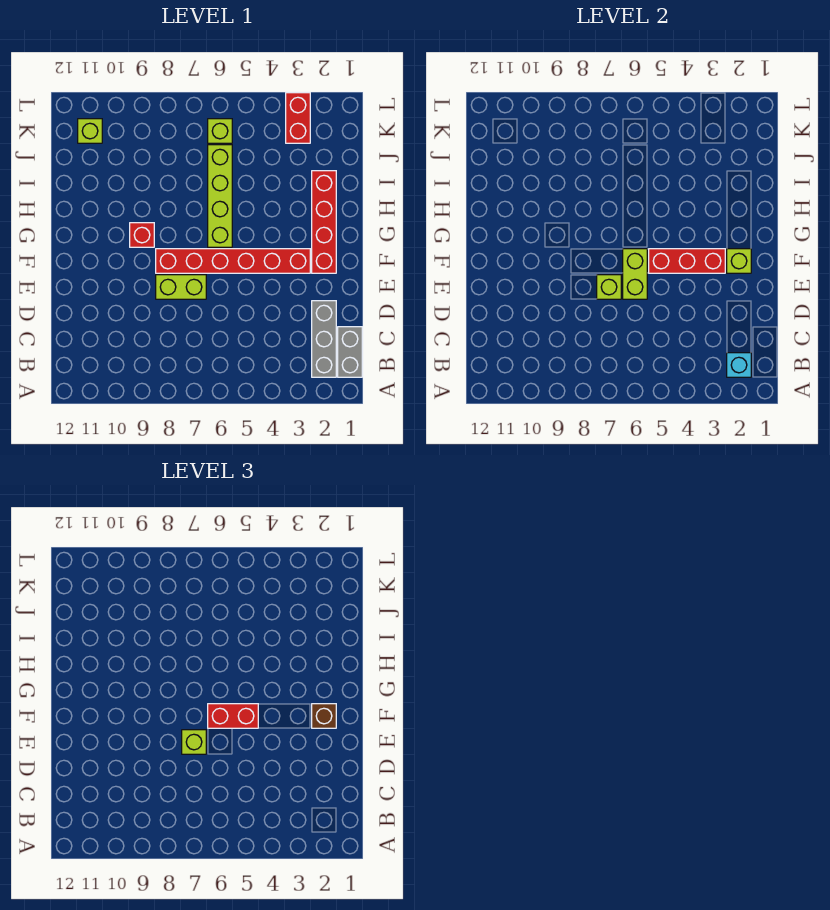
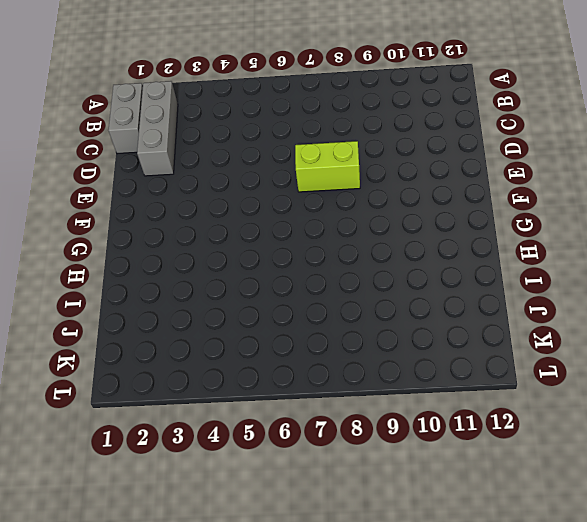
none -> red 1x4 brick [312,171,336,273]
none -> red 1x6 brick [156,249,310,273]
none -> lime 1x4 brick [208,145,232,247]

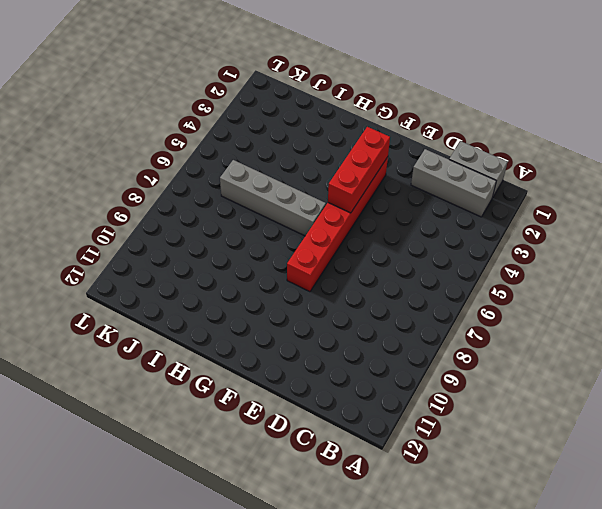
grey 1x4 brick [220,160,326,236] -> lime 1x4 brick [208,145,232,247]
none -> lime 1x2 brick [156,275,206,299]
none -> red 1x4 brick [312,171,336,273]
none -> red 1x1 brick [130,223,154,247]

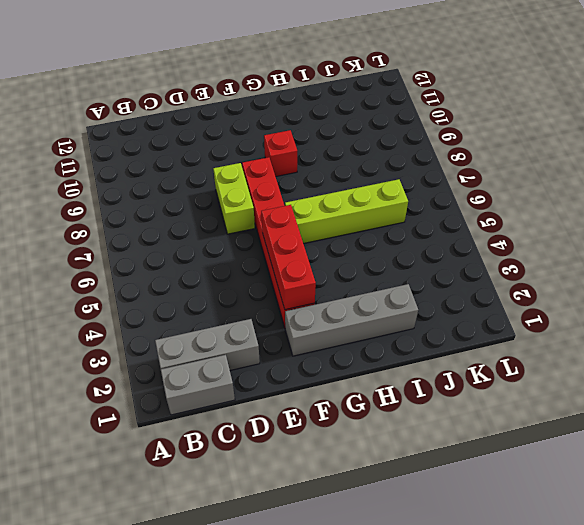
grey 1x4 brick [285,284,418,356] -> red 1x4 brick [312,171,336,273]
none -> red 1x2 brick [286,93,310,143]
none -> lime 1x1 brick [208,119,232,143]
none -> lime 1x1 brick [78,119,102,143]

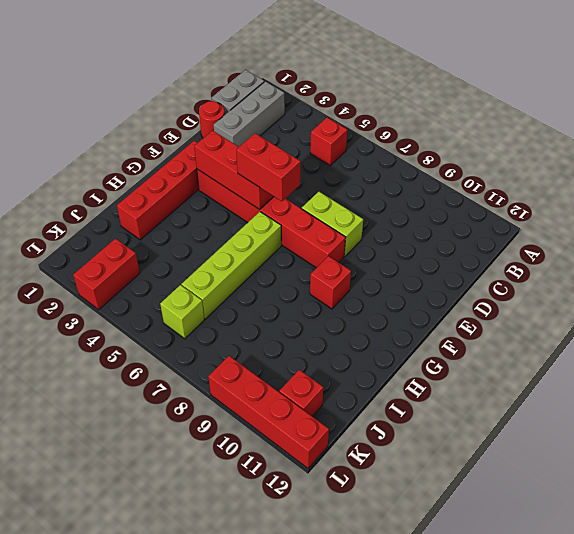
red 1x1 brick [310,118,347,166] -> none
red 1x1 round brick [199,101,225,138] -> none
red 1x1 brick [279,370,323,416] -> lime 1x1 brick [78,119,102,143]
red 1x4 brick [208,356,329,468] -> none
none -> cyan 1x1 brick [727,353,751,377]
none -> lime 1x2 brick [623,249,647,299]
none -> lime 1x1 brick [597,275,621,299]

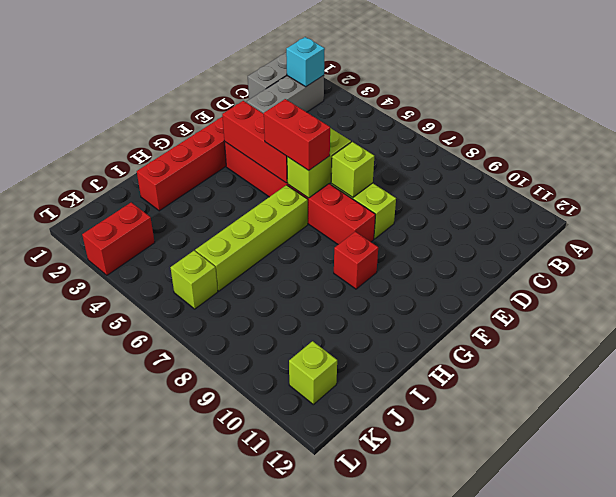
none -> lime 1x1 brick [727,249,751,273]
none -> lime 1x1 brick [182,730,206,754]
none -> brown 1x1 brick [312,704,336,728]

